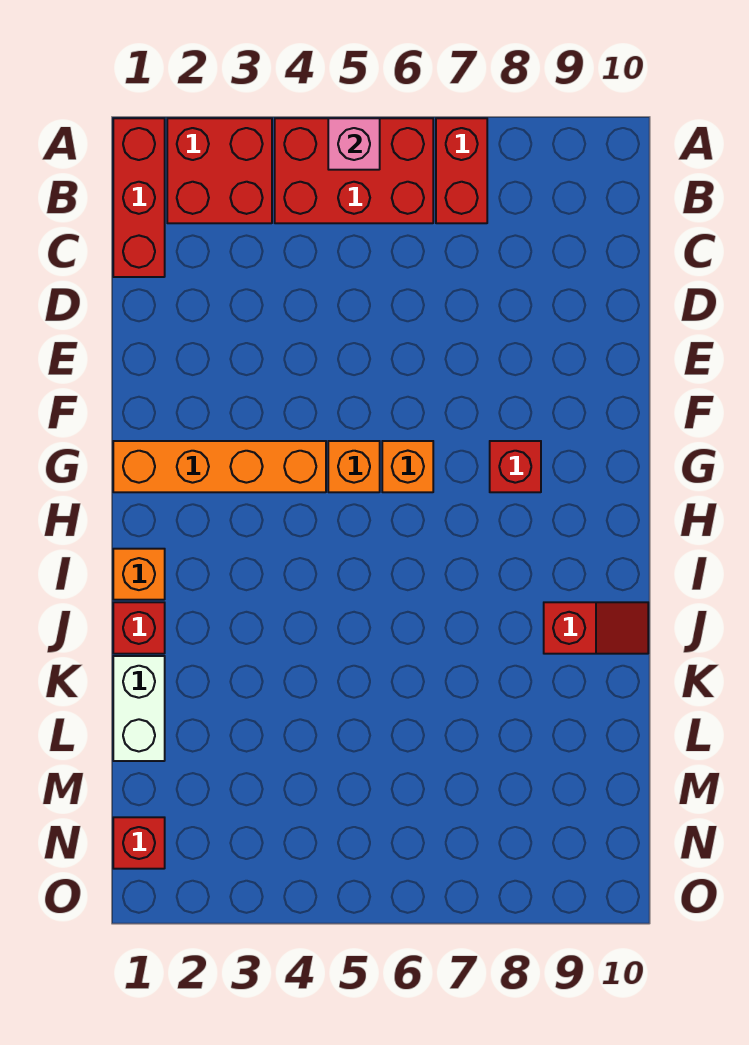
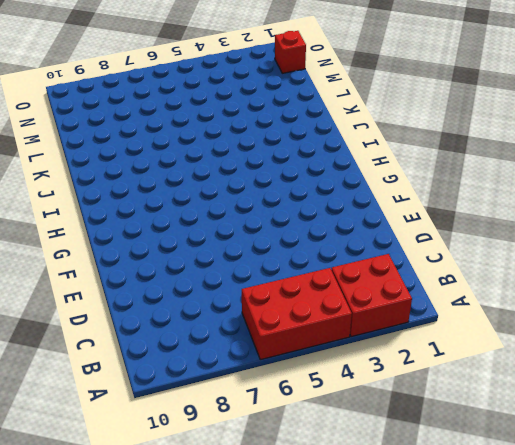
none -> red 1x3 brick [113,118,165,277]
none -> red 1x2 brick [436,118,487,223]
none -> orange 1x4 brick [113,441,326,492]

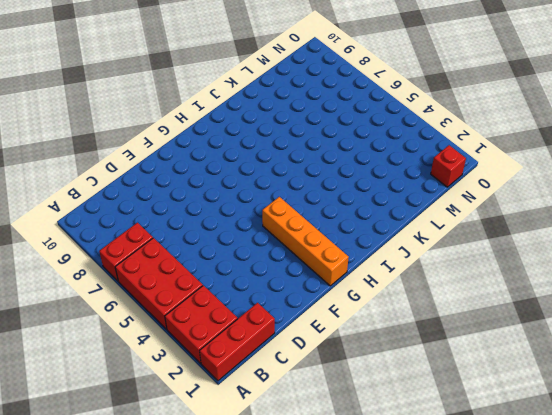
none -> orange 1x1 brick [328,441,380,492]
none -> orange 1x1 brick [382,441,433,492]
none -> red 1x1 brick [490,441,541,492]

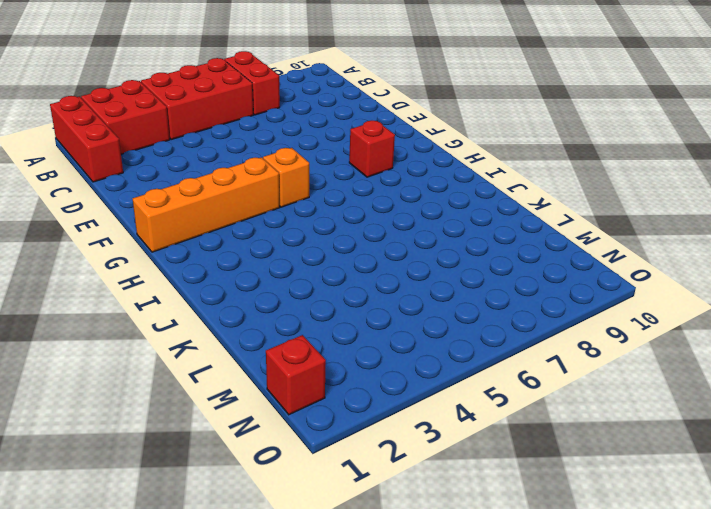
none -> orange 1x1 brick [382,441,433,492]
none -> orange 1x1 brick [113,549,165,600]
none -> red 1x1 brick [113,602,165,654]

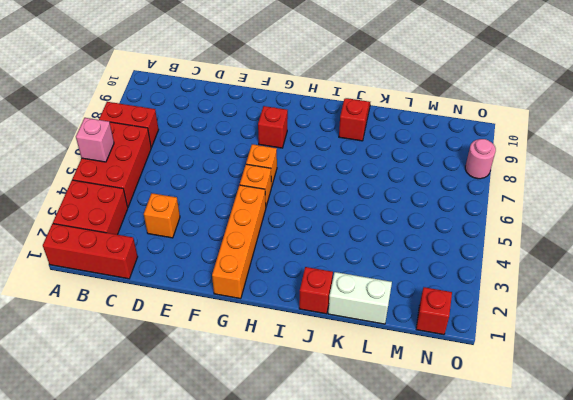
orange 1x1 brick [144,193,180,238] -> orange 1x1 brick moved to [113,549,165,600]
pink 1x1 round brick [465,139,496,179] -> none

